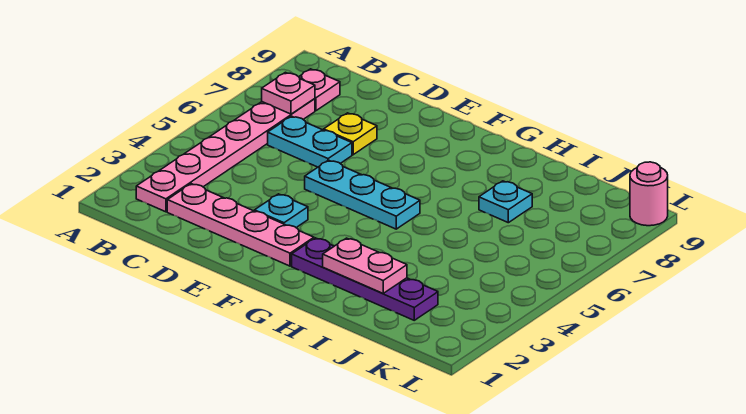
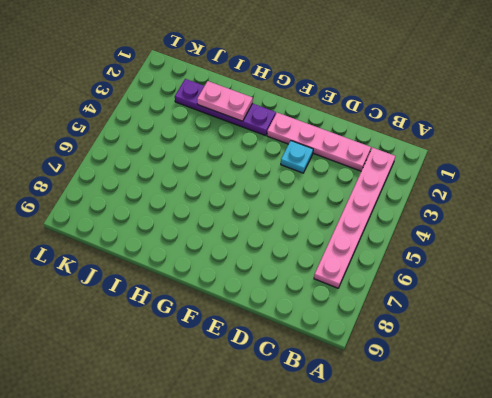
none -> pink 1x1 plate [299,69,340,111]
none -> cyan 1x2 plate [268,116,352,167]
none -> yellow 1x1 plate [324,113,377,155]

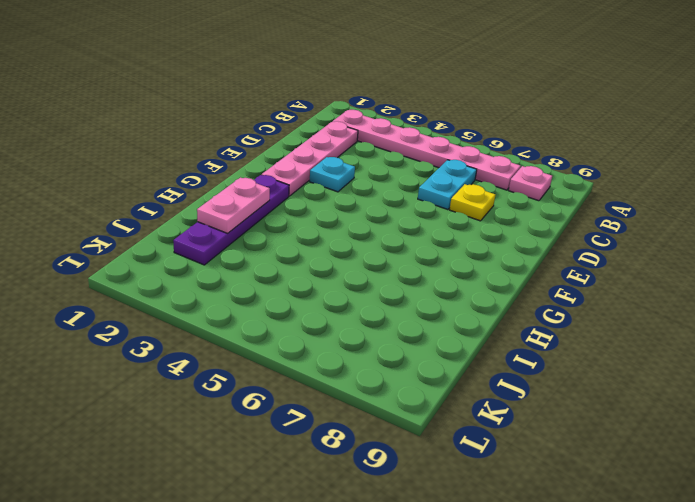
none -> cyan 1x3 plate [305,160,420,229]
none -> cyan 1x1 plate [479,181,532,223]
none -> pink 1x1 round brick [630,162,668,226]

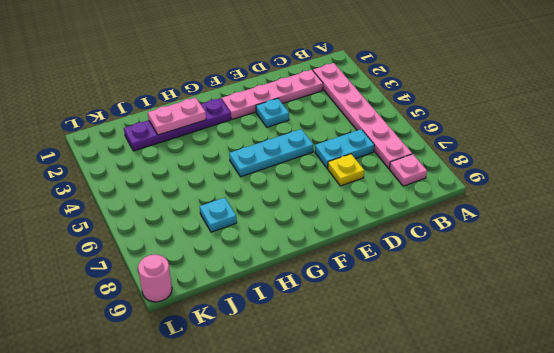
none -> pink 1x1 plate [262,72,315,114]

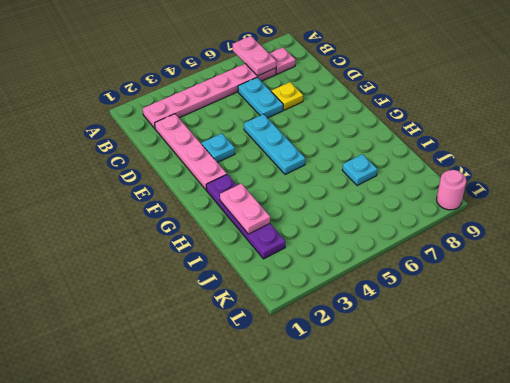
pink 1x2 plate [233,36,276,76] -> pink 1x1 plate [262,72,315,114]

